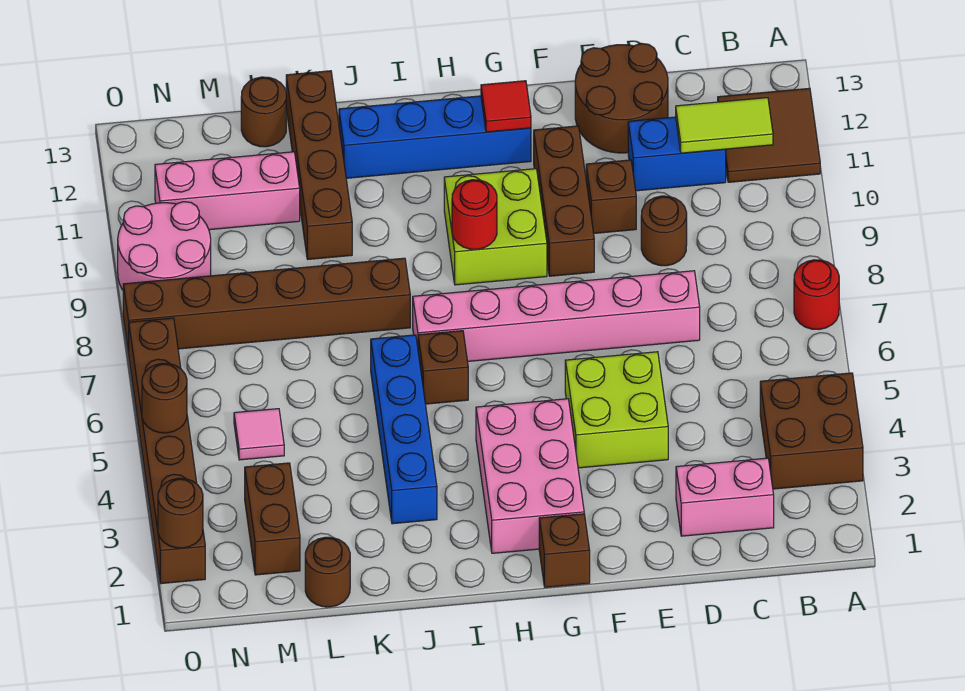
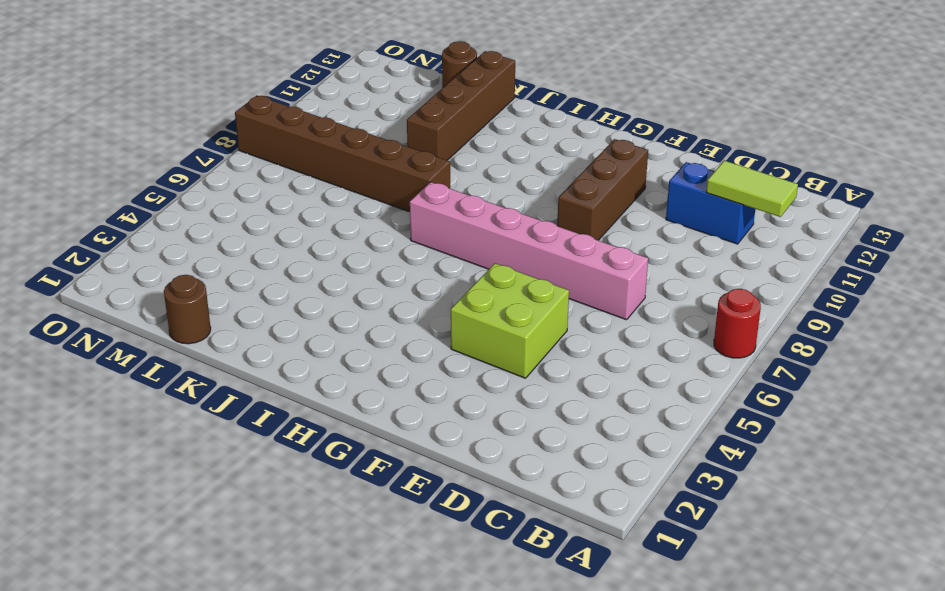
none -> brown 2x2 brick [760,373,863,489]
none -> brown 2x2 tile [718,88,820,182]
none -> pink 1x2 brick [676,458,774,536]
none -> brown 1x1 round brick [641,196,687,266]

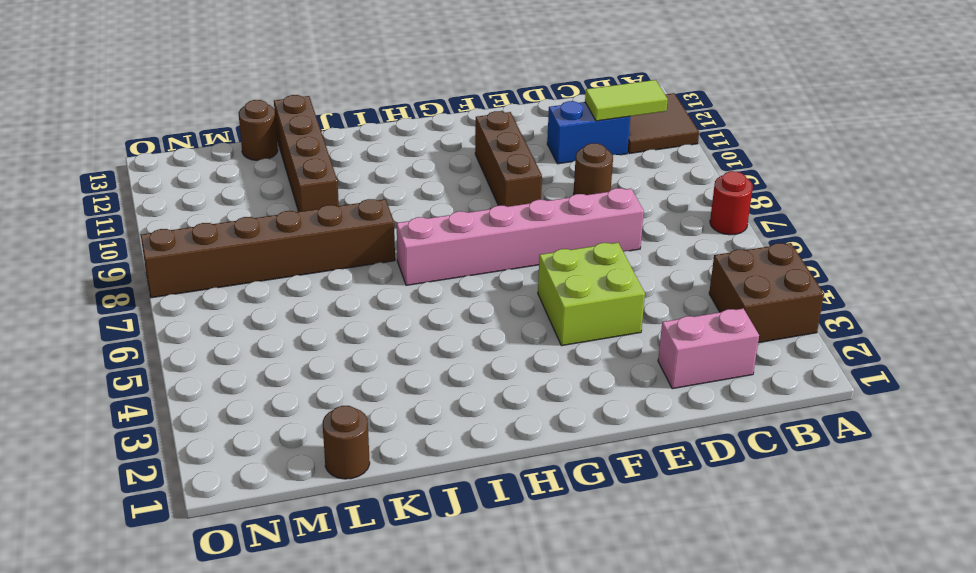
none -> brown 2x2 round brick [575,43,668,153]
none -> brown 1x1 brick [586,160,636,233]
none -> brown 1x1 brick [539,514,590,587]
none -> pink 2x3 brick [476,399,584,553]

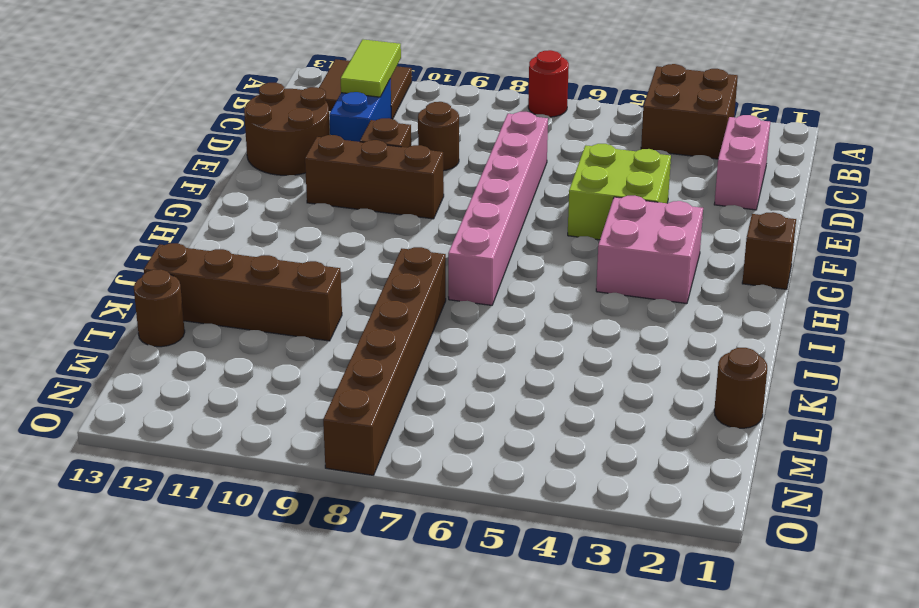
pink 2x2 brick [596,196,703,304] -> pink 2x3 brick [476,399,584,553]
none -> lime 2x2 brick [444,169,547,285]
none -> blue 1x4 brick [339,96,531,178]
none -> brown 1x1 brick [418,331,468,404]
none -> blue 1x4 brick [371,335,437,524]

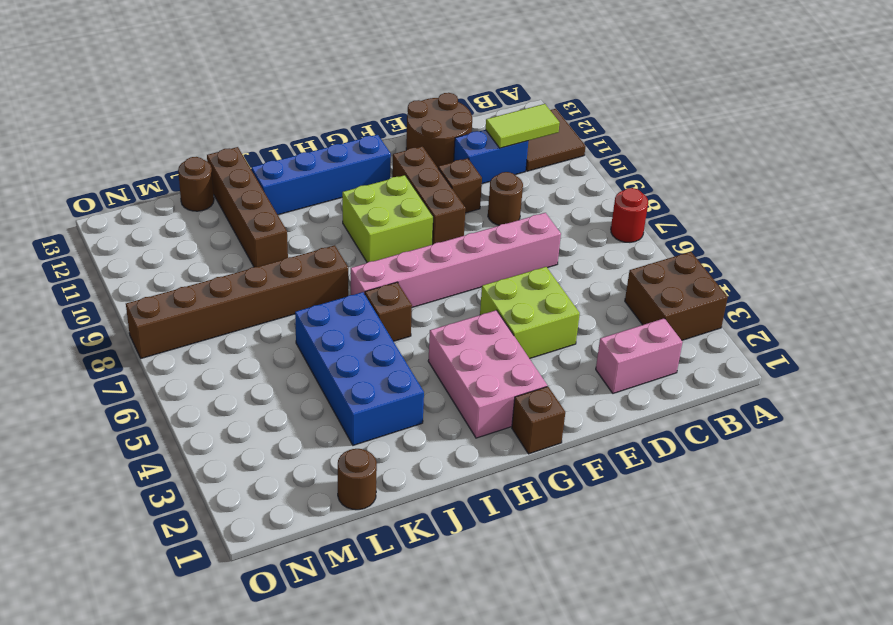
blue 2x4 brick [295,292,424,445] -> blue 1x4 brick [371,335,437,524]
none -> pink 1x3 brick [155,152,300,230]
none -> brown 1x2 brick [245,463,300,575]
none -> pink 1x1 tile [234,409,284,460]
none -> pink 2x2 round brick [118,202,211,290]

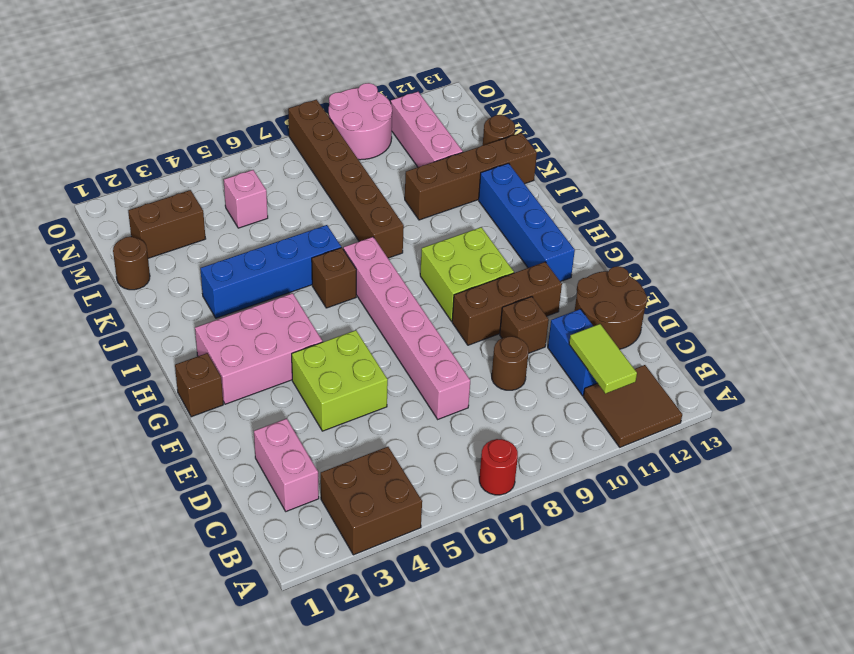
pink 1x1 brick [224,170,268,228] -> pink 1x1 tile [234,409,284,460]
none -> brown 1x6 brick [129,318,205,584]
none -> red 1x1 tile [481,81,531,132]
none -> red 1x1 round brick [452,180,497,249]
none -> brown 1x1 round brick [158,478,203,548]

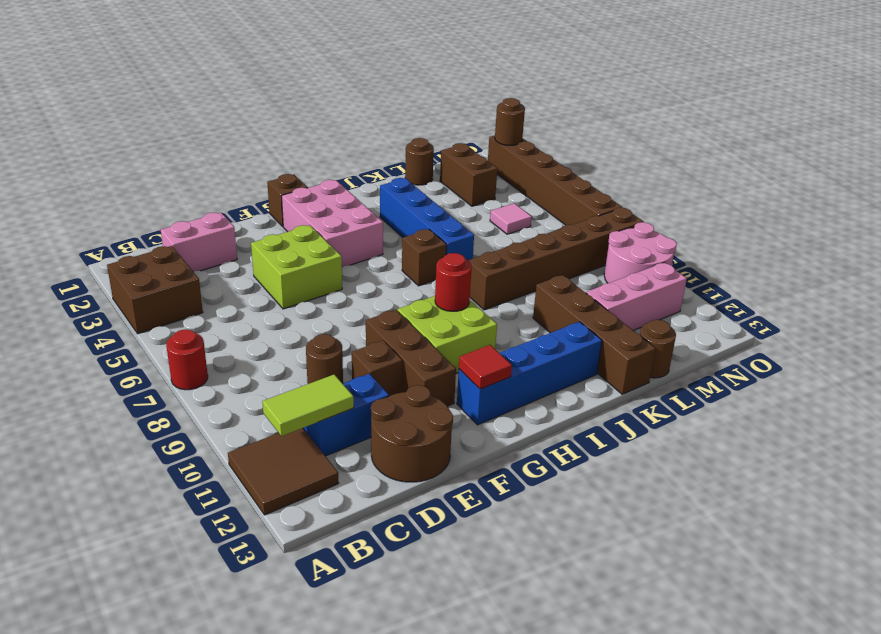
none -> pink 1x6 brick [413,271,700,361]
none -> brown 1x1 round brick [142,363,187,433]

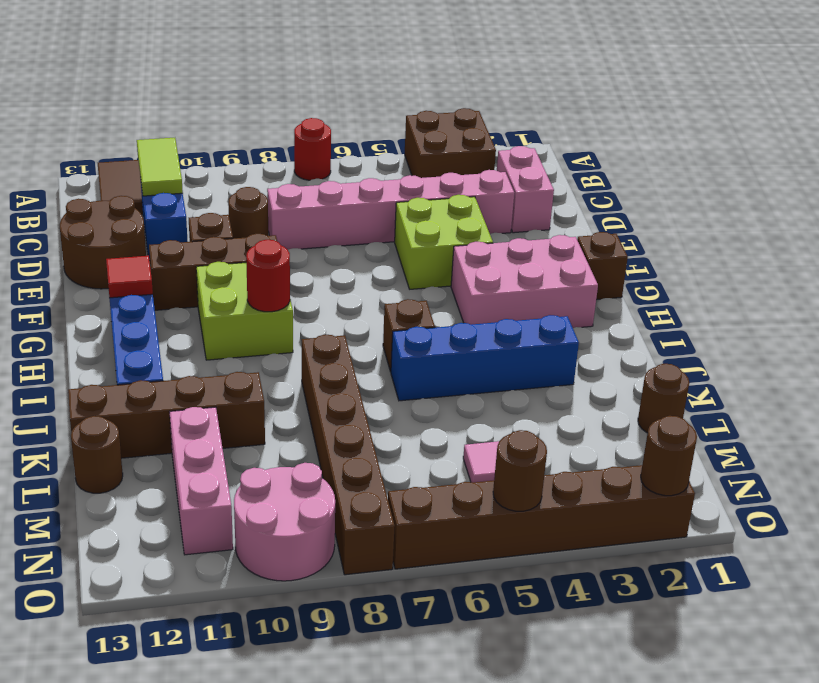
pink 1x6 brick [267,170,514,250] -> pink 1x6 brick turned to [413,271,700,361]
none -> brown 1x2 brick [245,463,300,575]

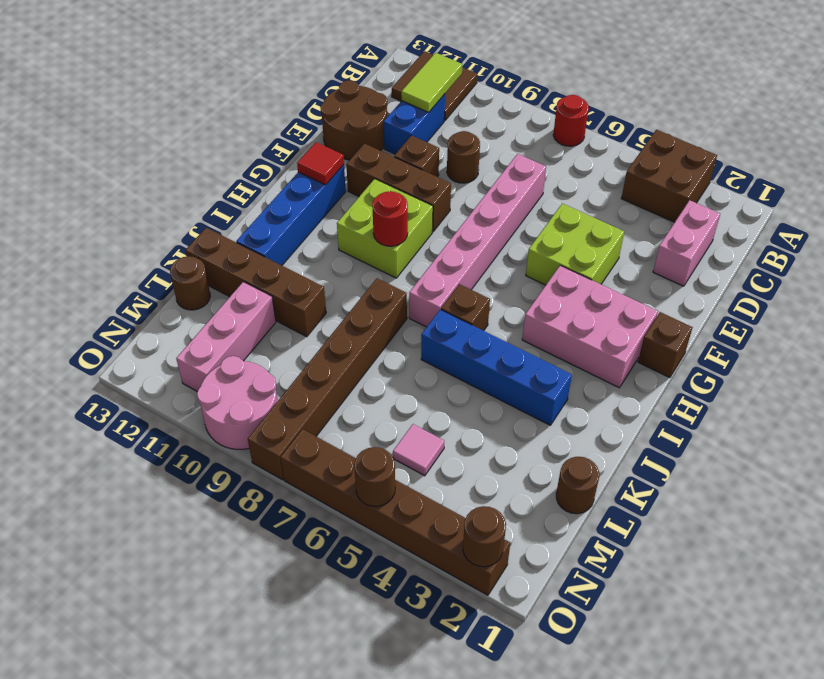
none -> brown 1x2 brick [245,463,300,575]

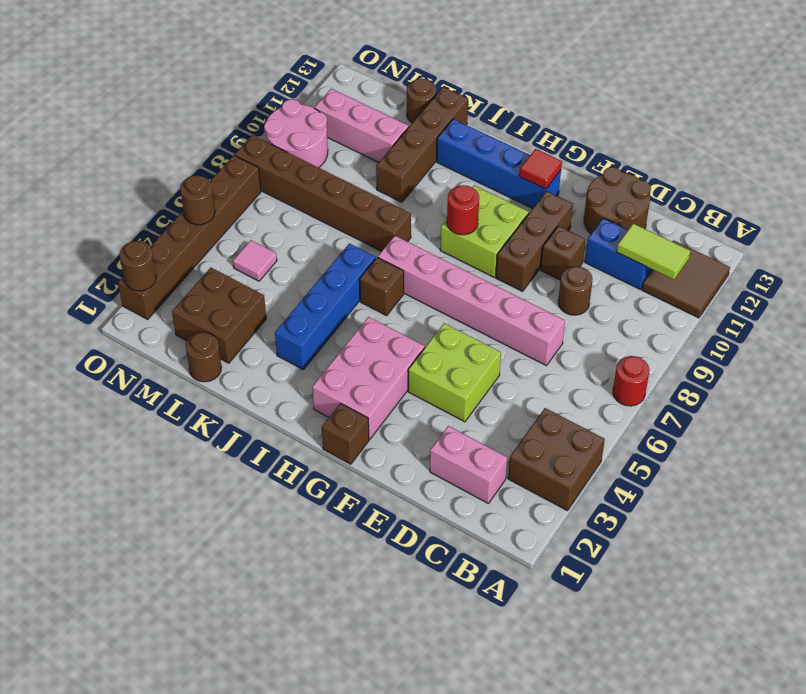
brown 2x2 brick [172,268,266,363] -> brown 1x2 brick [245,463,300,575]

